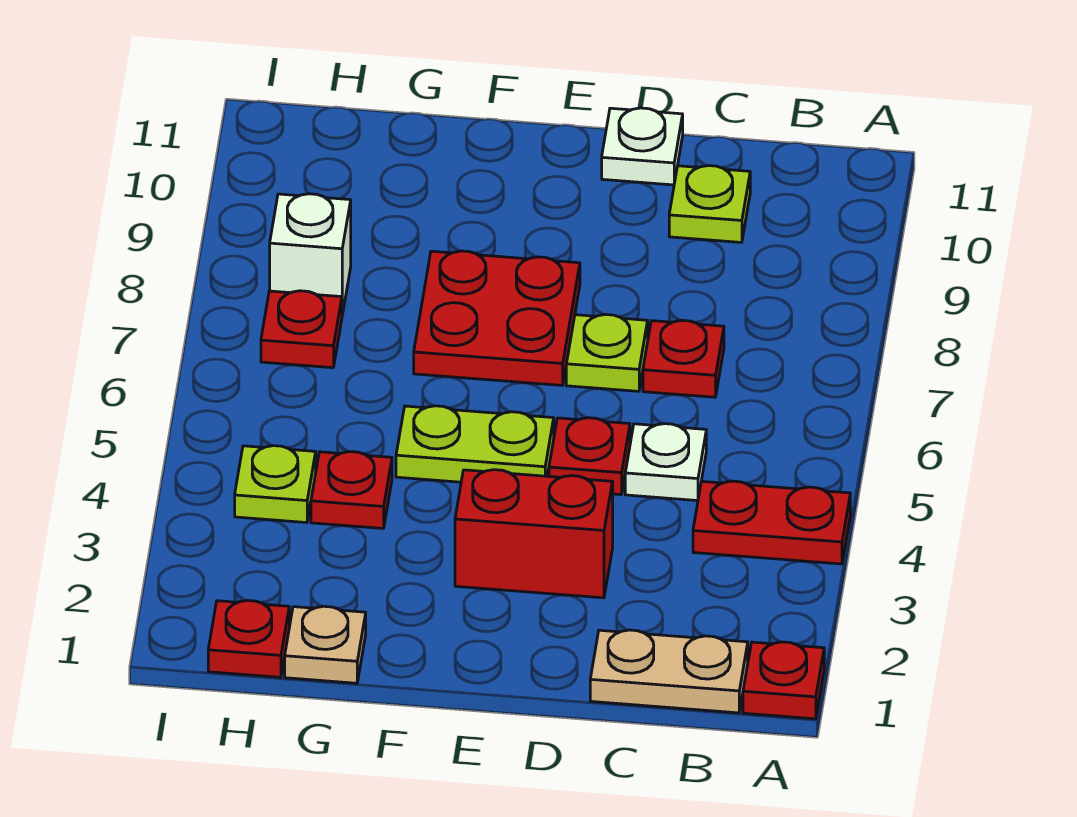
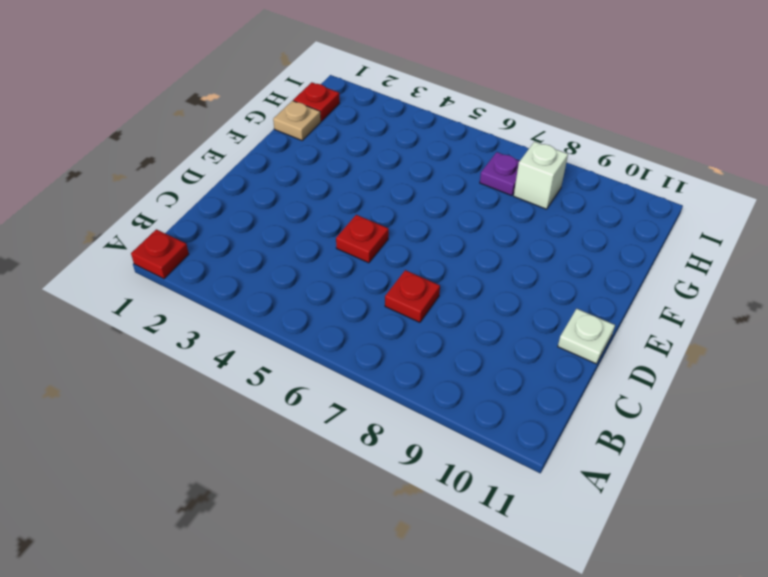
purple 1x1 plate [480,152,519,196] -> red 1x1 plate [261,291,342,368]
none -> red 1x2 plate [693,481,850,564]
none -> tan 1x2 plate [590,630,748,713]
none -> white 1x1 plate [625,424,706,501]

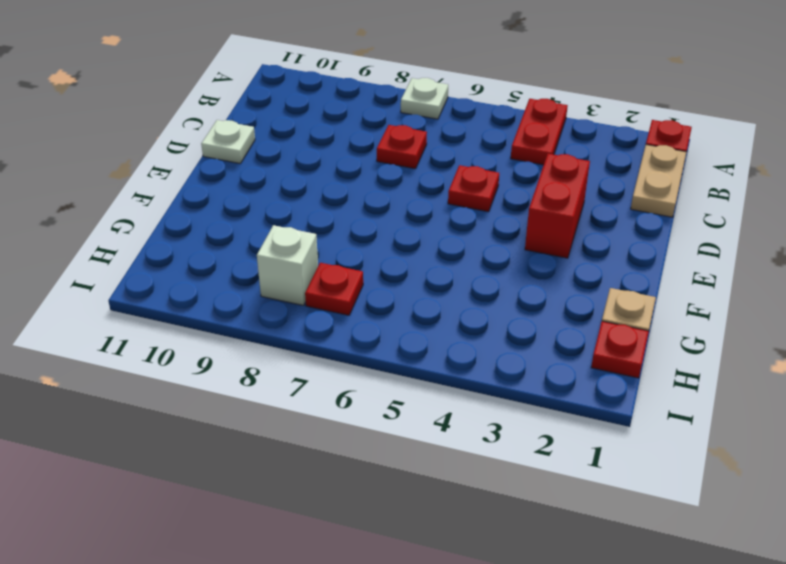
white 1x1 plate [401,78,448,119] -> white 1x1 plate moved to [625,424,706,501]
none -> lime 1x1 plate [669,166,750,242]
none -> lime 1x1 plate [566,314,648,391]
none -> lime 1x2 plate [396,406,554,482]

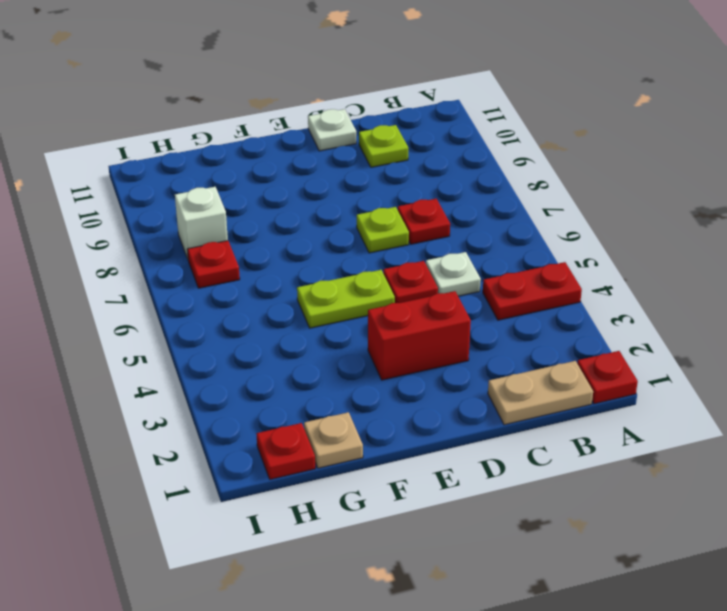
none -> red 2x2 plate [414,251,580,385]
none -> red 1x1 plate [311,452,392,528]
none -> lime 1x1 plate [235,446,316,523]

